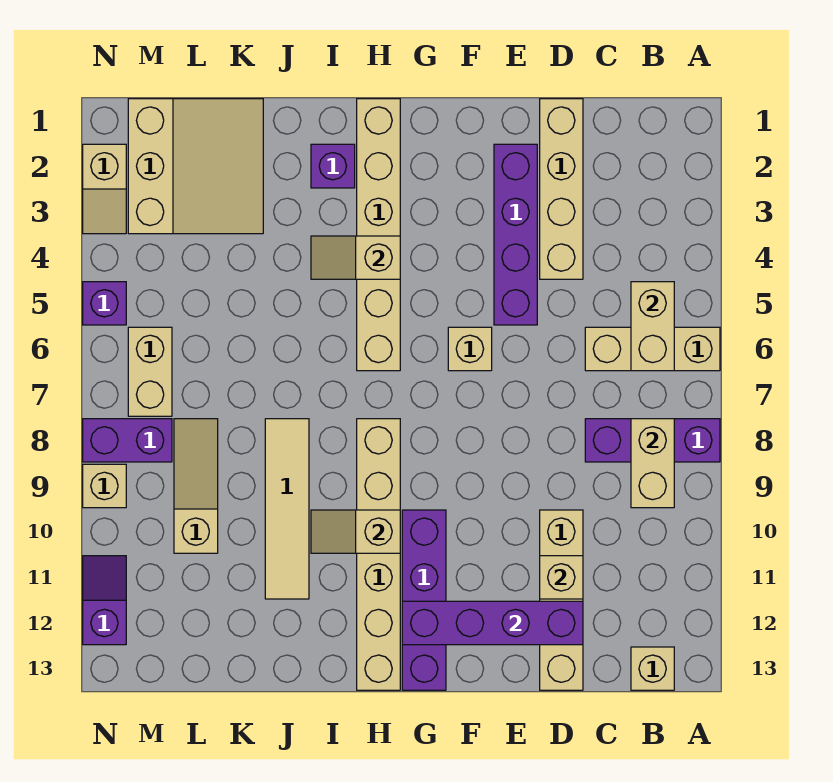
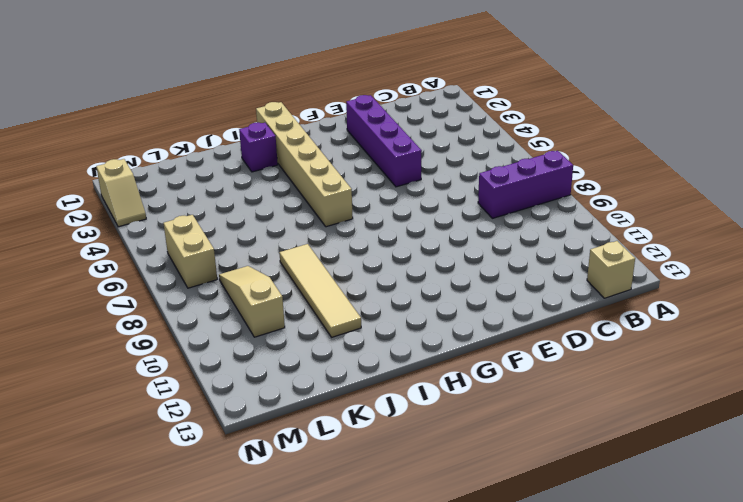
none -> tan 1x3 brick [585,327,720,371]
none -> tan 1x4 brick [540,99,583,279]
none -> tan 1x4 brick [540,510,583,690]

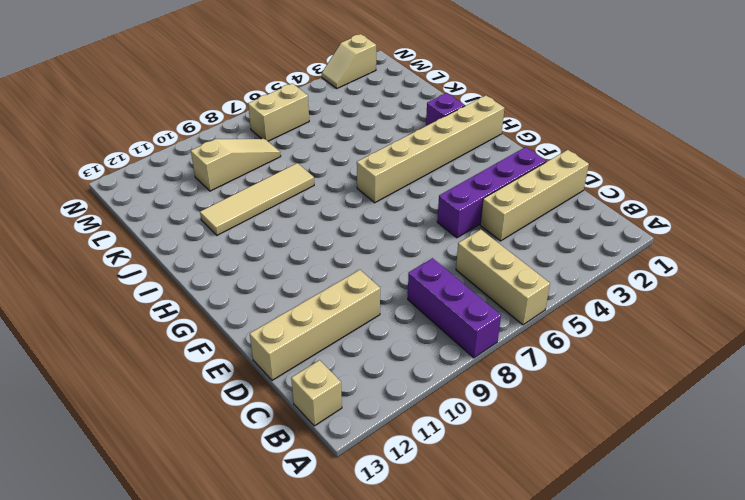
none -> tan 1x1 brick [448,327,492,371]
none -> purple 1x4 brick [402,510,446,690]
none -> tan 1x6 brick [357,419,400,690]

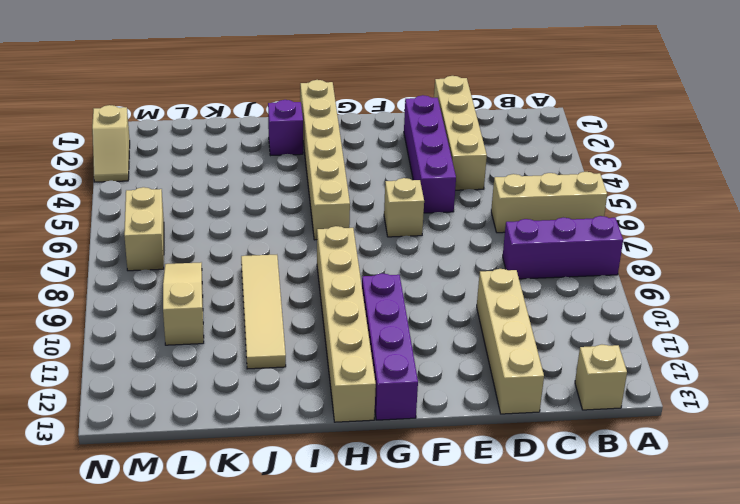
none -> tan 3x3 slope [128,99,263,234]
none -> purple 1x2 brick [83,419,172,462]
none -> purple 1x1 brick [83,282,126,325]

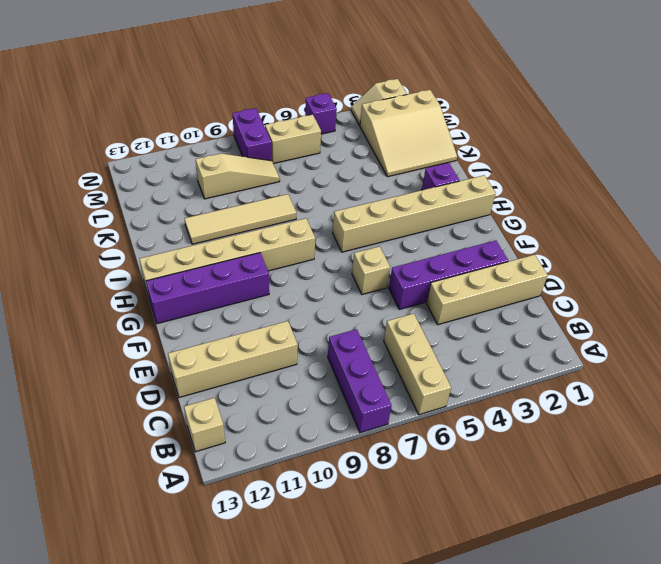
none -> tan 1x1 brick [83,464,126,508]
none -> purple 1x2 slope [83,556,126,645]
none -> tan 1x2 brick [631,282,674,371]

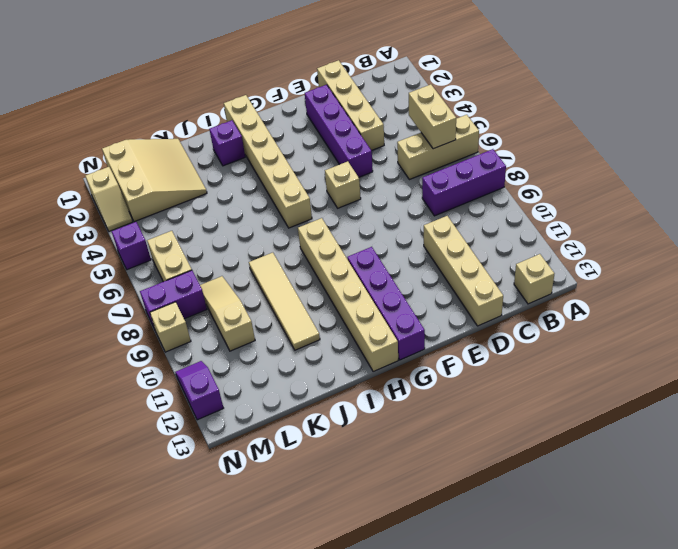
none -> tan 1x2 brick [631,419,674,508]
none -> tan 1x1 brick [540,556,583,599]
none -> purple 1x4 brick [402,601,583,645]

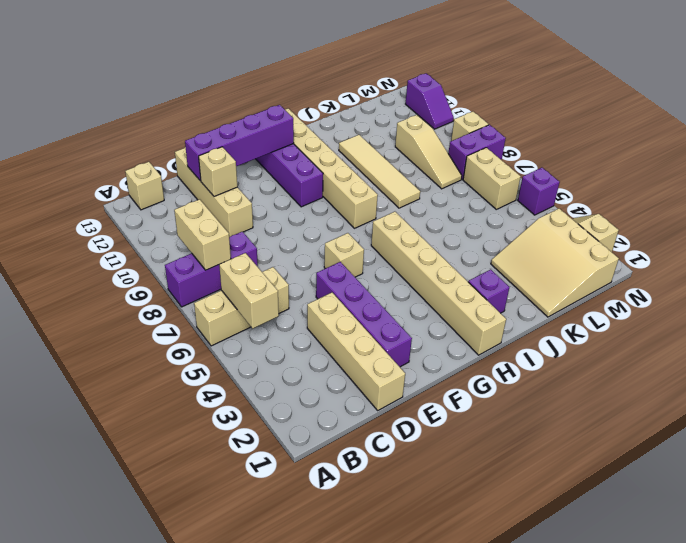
none -> tan 1x2 slope [311,236,400,279]
none -> tan 1x2 slope [311,510,400,553]

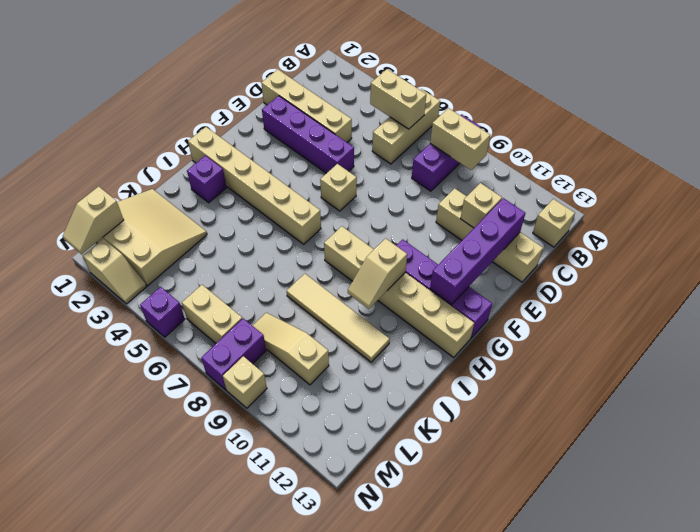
tan 1x2 slope [63,186,124,254] -> tan 1x2 slope moved to [311,236,400,279]
none -> purple 1x2 slope [83,556,126,645]

